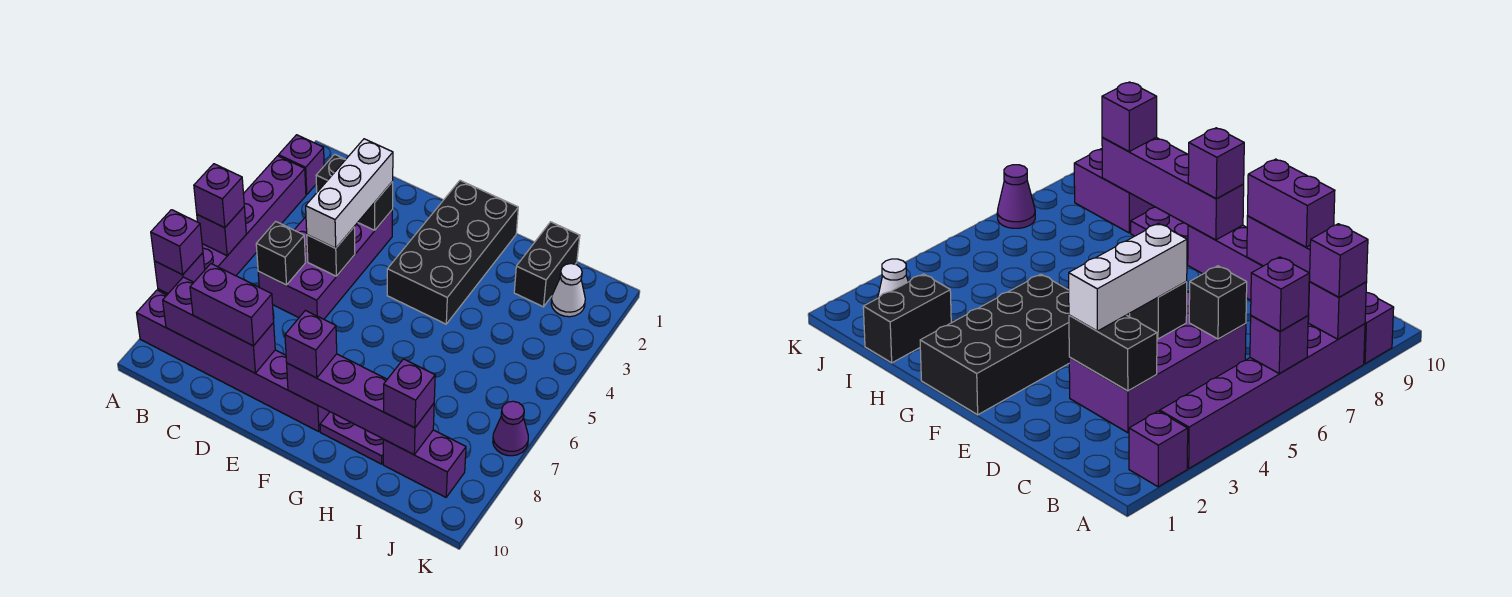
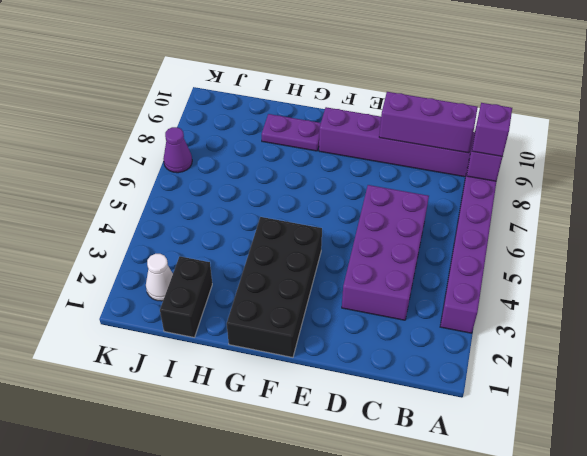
none -> purple 1x1 brick [279,135,324,195]
none -> purple 1x2 brick [383,430,466,497]
none -> purple 1x1 brick [197,207,246,256]

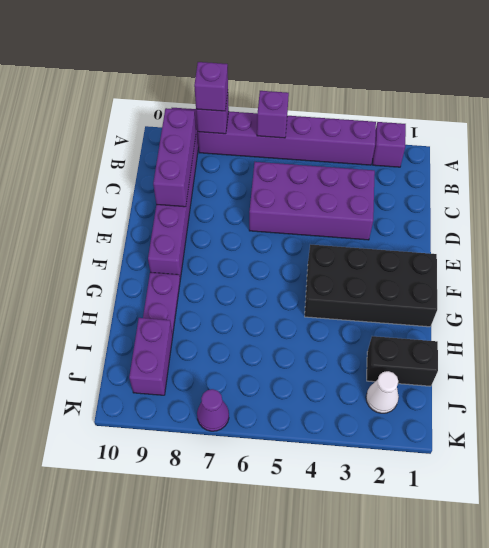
none -> black 1x2 brick [316,154,393,230]
none -> black 1x1 brick [256,221,305,285]
none -> black 1x1 brick [307,227,355,276]

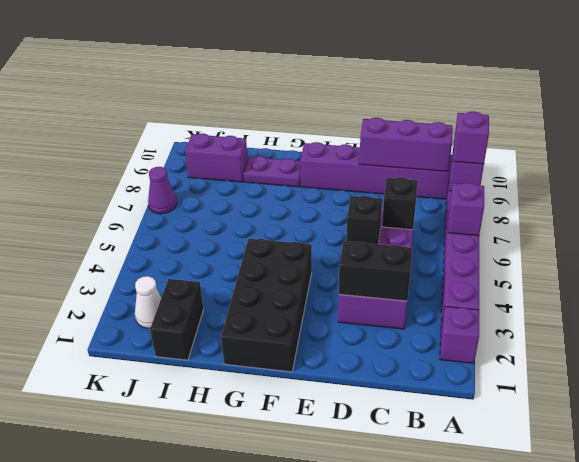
none -> purple 1x4 brick [287,354,434,455]
none -> purple 1x1 brick [194,164,244,228]
none -> purple 1x2 brick [190,264,274,346]

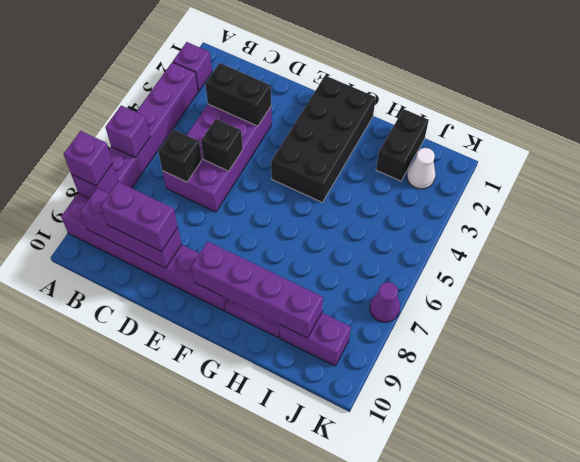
none -> purple 1x1 brick [194,164,244,228]
none -> white 1x3 brick [306,139,393,248]
none -> purple 1x1 brick [285,310,337,378]

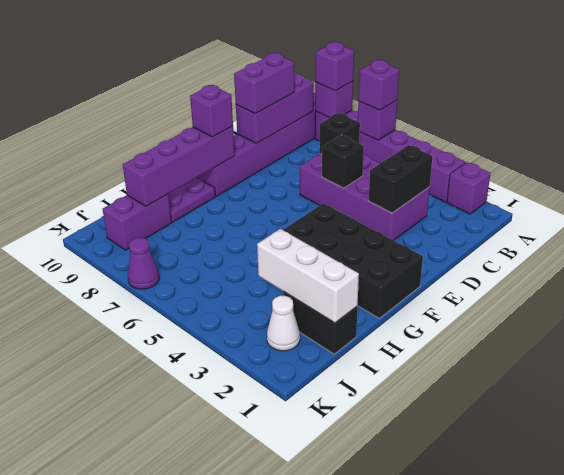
white 1x3 brick [257,229,359,323] -> white 1x3 brick moved to [306,139,393,248]
none -> purple 1x1 brick [384,359,435,428]

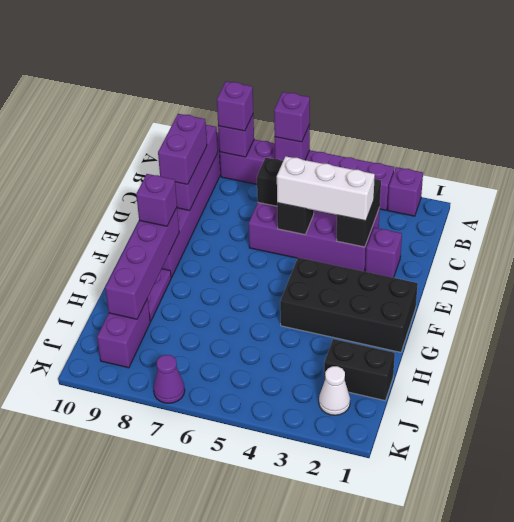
purple 1x1 brick [365,228,402,278] -> purple 1x1 brick moved to [384,359,435,428]

